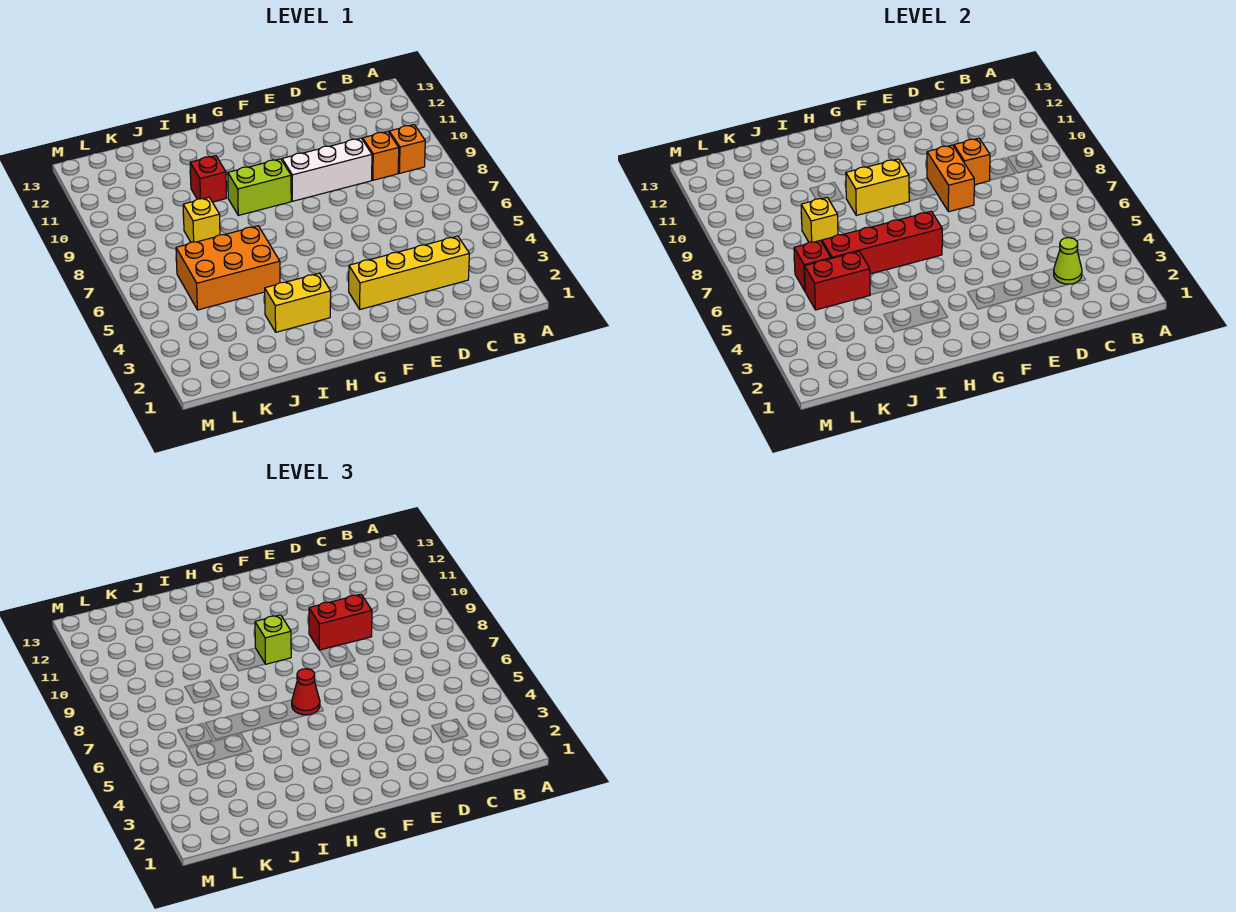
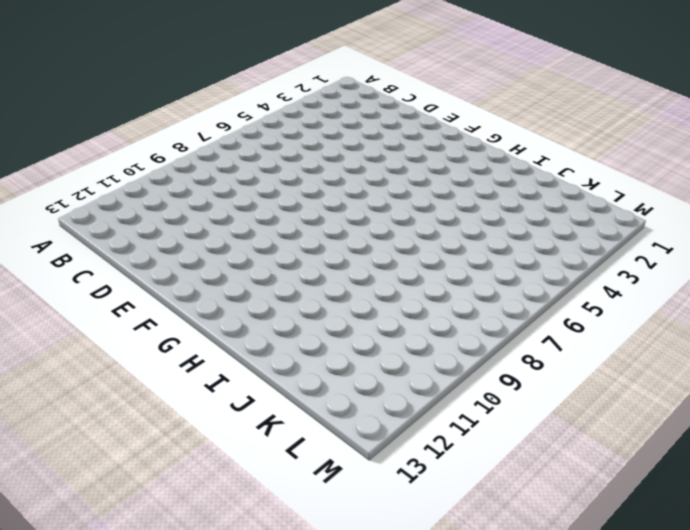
none -> orange 1x1 brick [389,125,425,173]
none -> yellow 1x4 brick [349,236,469,309]
none -> orange 1x1 brick [363,131,399,180]

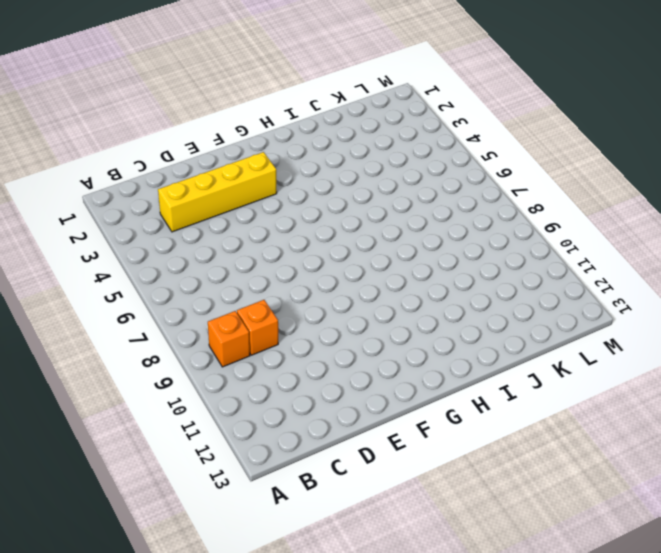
none -> white 1x3 brick [282,138,372,201]
none -> lime 1x2 brick [228,159,291,215]
none -> yellow 1x2 brick [265,273,331,332]

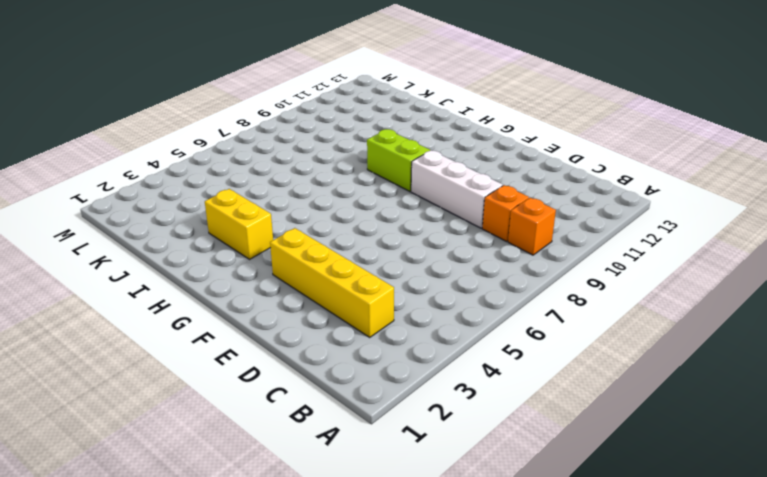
none -> orange 2x3 brick [176,226,280,310]
none -> red 1x1 brick [190,156,226,202]
none -> yellow 1x1 brick [183,198,220,242]

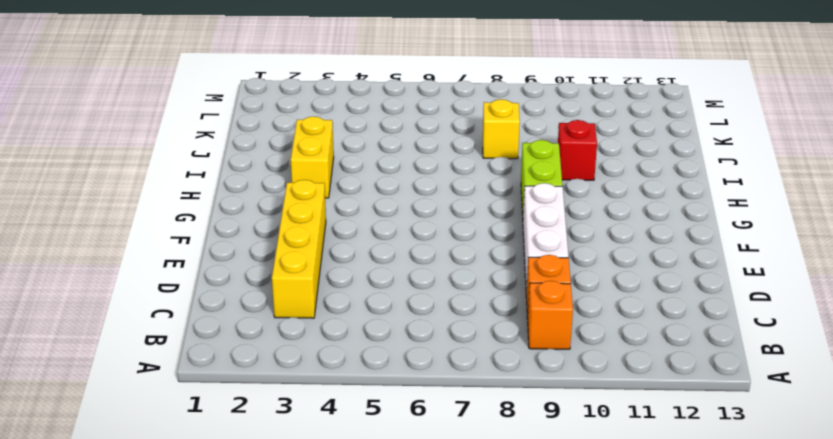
none -> orange 2x3 brick [176,226,280,310]
none -> lime 1x1 cone [1054,238,1082,284]
none -> orange 1x1 brick [954,138,990,185]

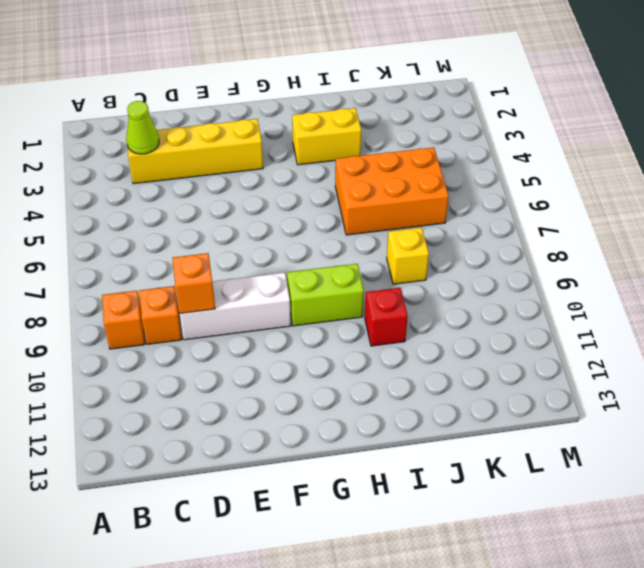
none -> orange 1x2 brick [927,145,974,212]
none -> red 1x4 brick [822,211,942,274]
none -> yellow 1x2 brick [846,159,909,215]

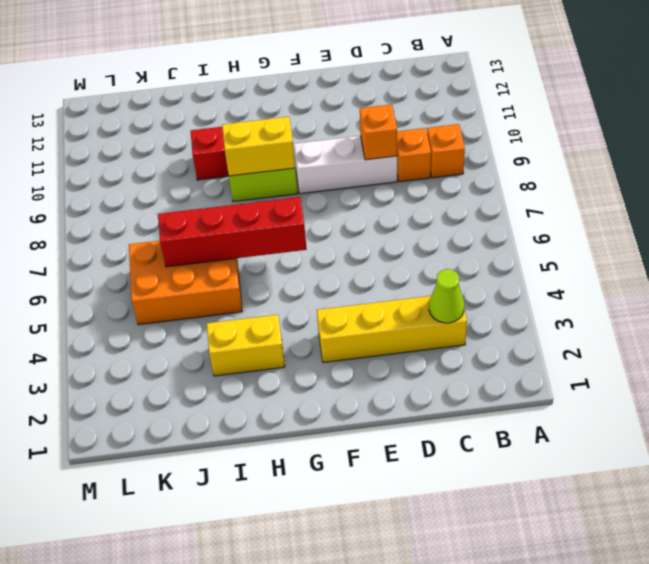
none -> yellow 1x1 brick [183,198,220,242]
none -> orange 1x2 brick [927,145,974,212]
none -> red 1x2 brick [805,251,870,310]

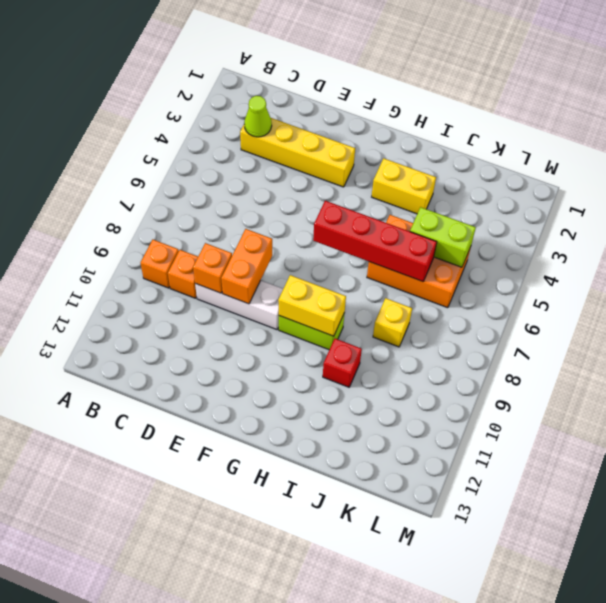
lime 1x2 brick [410,207,476,267] -> red 1x2 brick [805,251,870,310]
none -> yellow 1x1 brick [801,198,838,242]
none -> red 1x1 brick [794,240,831,291]
none -> red 1x2 brick [309,594,372,650]

